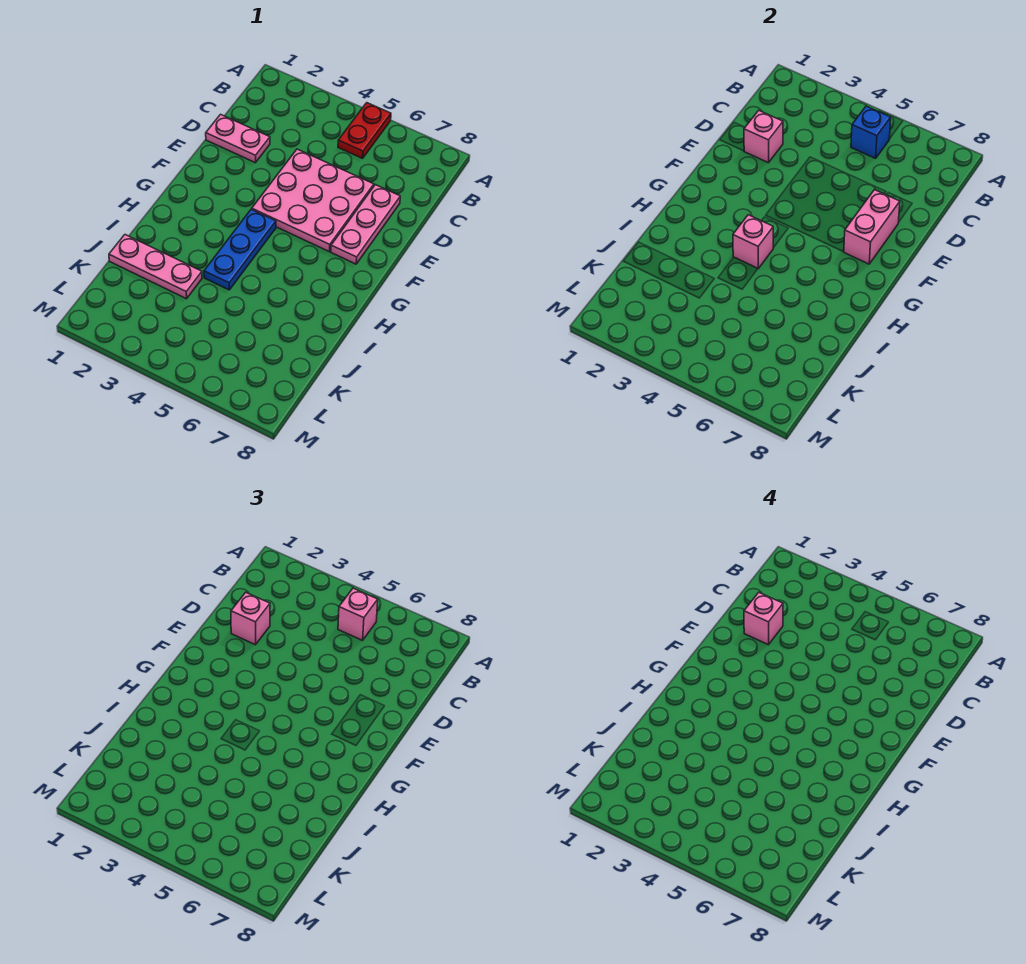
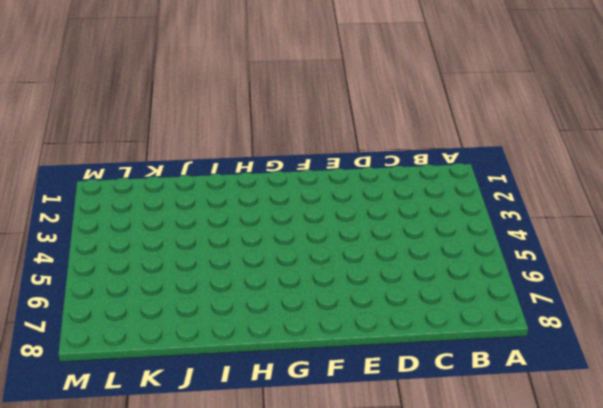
none -> red 1x2 plate [338,103,391,158]
none -> pink 1x2 plate [206,114,270,163]
none -> pink 3x3 plate [252,149,374,252]

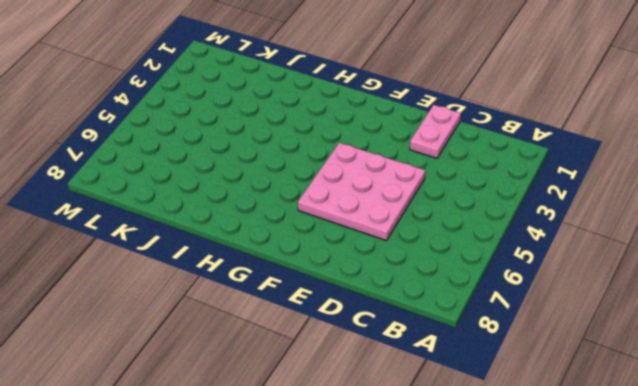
none -> red 1x2 plate [338,103,391,158]
none -> pink 1x3 plate [331,185,400,264]
none -> blue 1x3 plate [204,209,276,290]

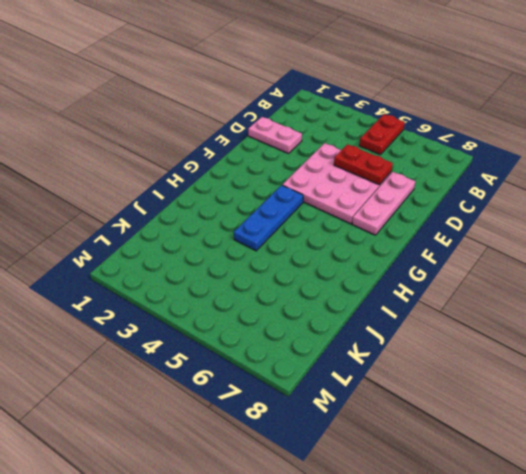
red 1x2 plate [334,144,393,185] -> none
none -> pink 1x3 plate [109,235,202,299]
none -> blue 1x1 brick [851,106,891,158]
none -> pink 1x1 brick [744,110,783,163]

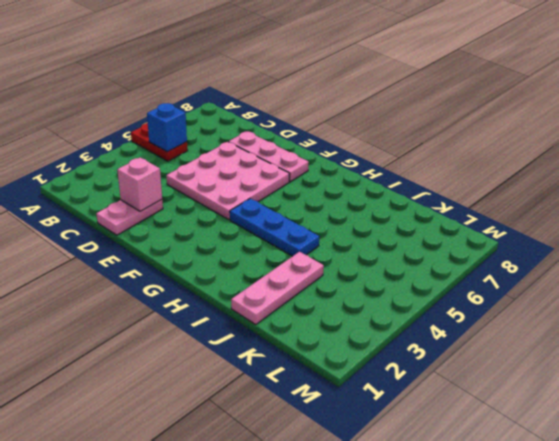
none -> pink 1x2 brick [844,190,900,264]
none -> pink 1x1 brick [733,215,773,268]
none -> pink 1x1 brick [338,588,378,640]

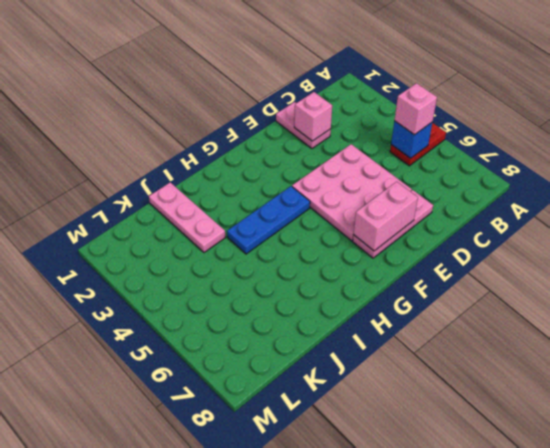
none -> pink 1x1 brick [733,215,773,268]
none -> pink 1x1 brick [231,592,270,645]
none -> pink 1x1 brick [744,592,783,645]

